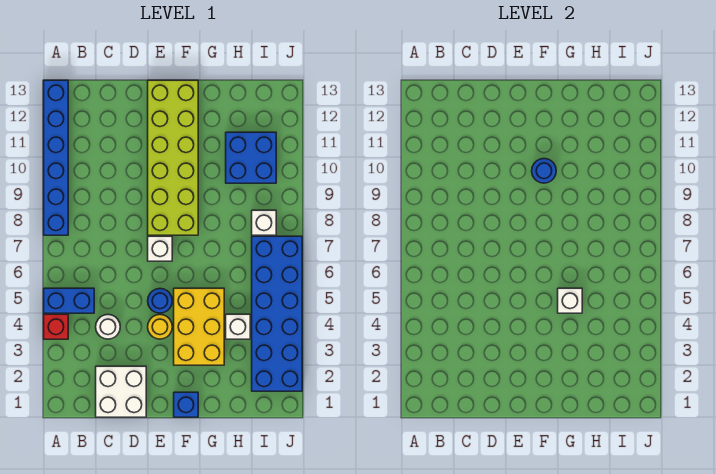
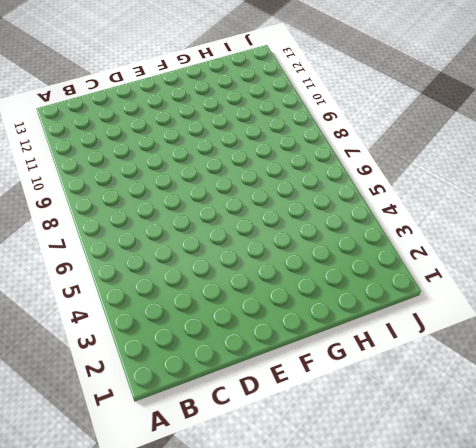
none -> red 1x1 brick [44,314,68,339]
none -> blue 1x2 brick [44,288,94,313]
none -> blue 1x6 brick [44,80,68,235]

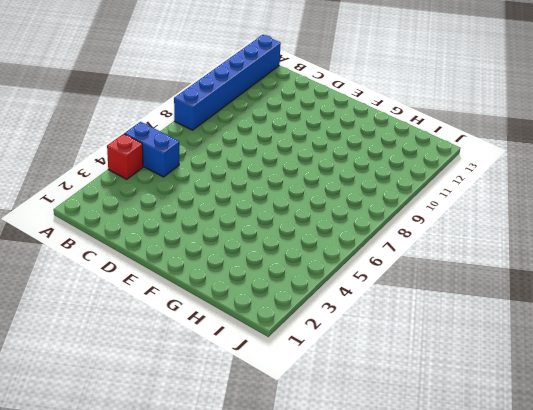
none -> white 2x2 brick [96,366,146,417]
none -> white 1x1 round brick [96,315,120,339]
none -> yellow 1x1 round brick [148,315,172,339]

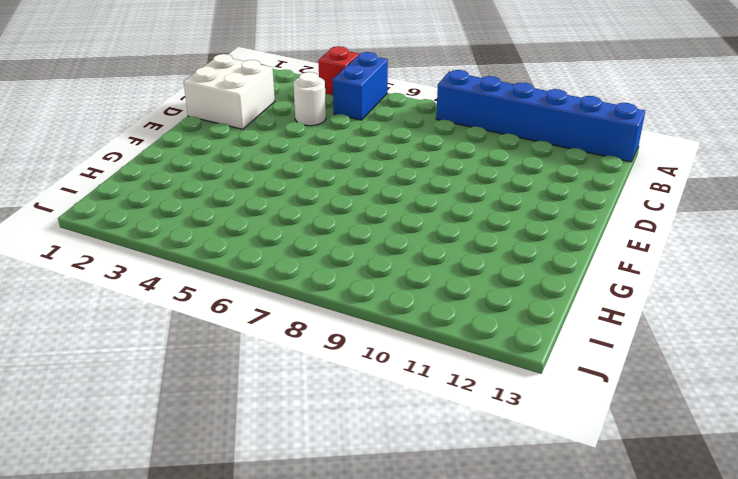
none -> yellow 1x1 round brick [148,315,172,339]
none -> blue 1x1 round brick [148,289,172,313]
none -> white 1x1 brick [148,236,172,261]

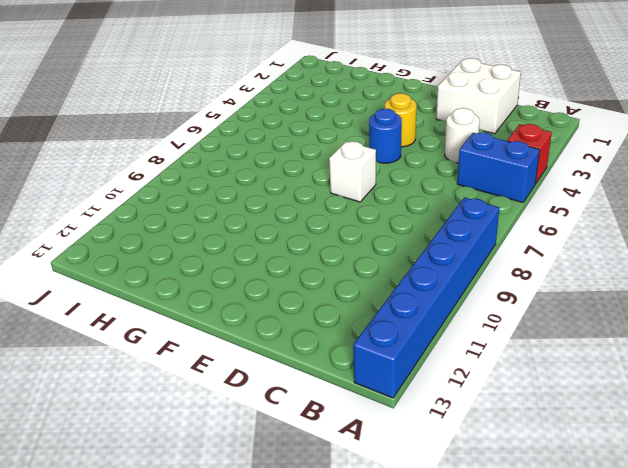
none -> lime 2x6 brick [148,80,198,235]
none -> blue 1x1 brick [174,392,198,417]
none -> yellow 2x3 brick [174,288,224,365]

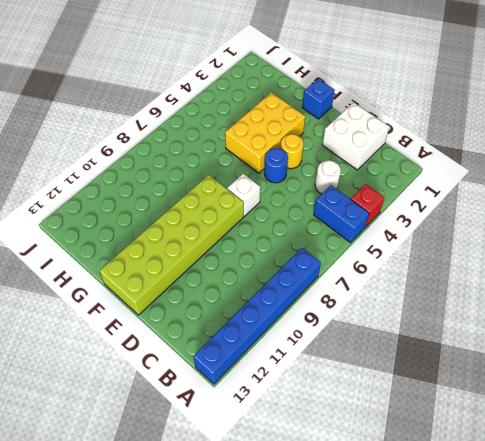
none -> white 1x1 brick [226,314,250,339]
none -> blue 2x2 brick [226,132,276,183]
none -> blue 2x6 brick [252,236,302,391]

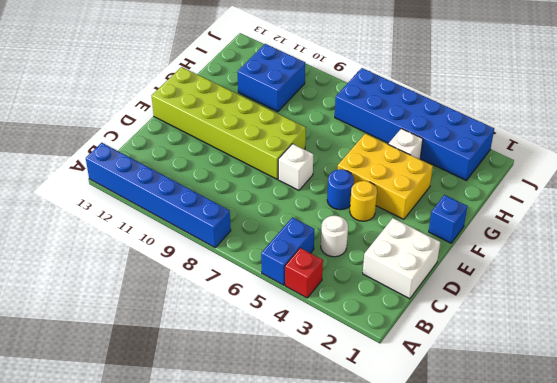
none -> white 1x1 brick [252,210,276,235]
none -> blue 1x1 round brick [532,159,556,183]
none -> white 1x1 brick [558,288,582,313]

